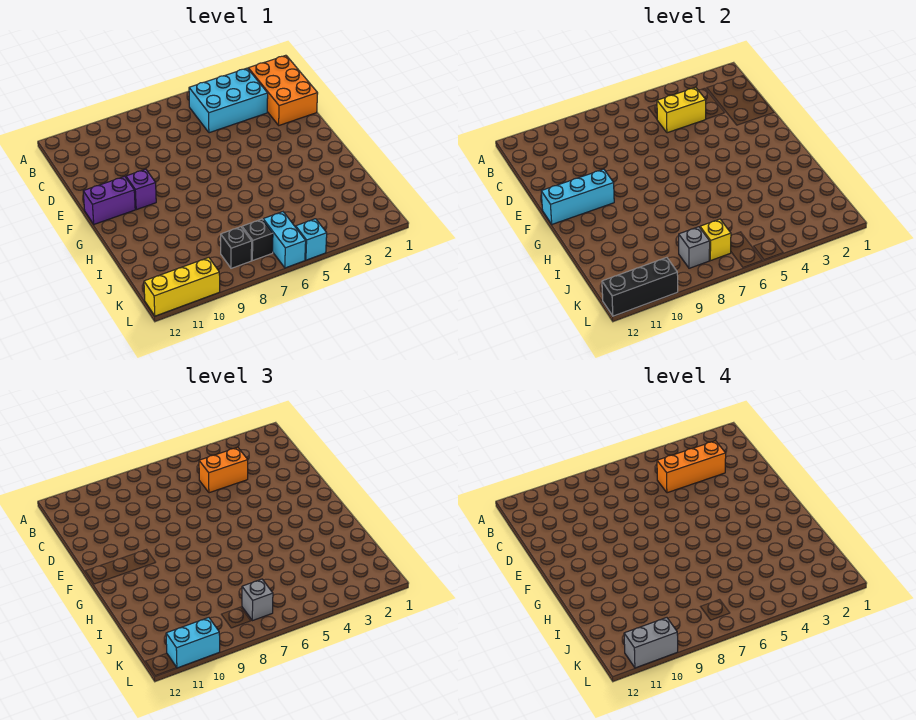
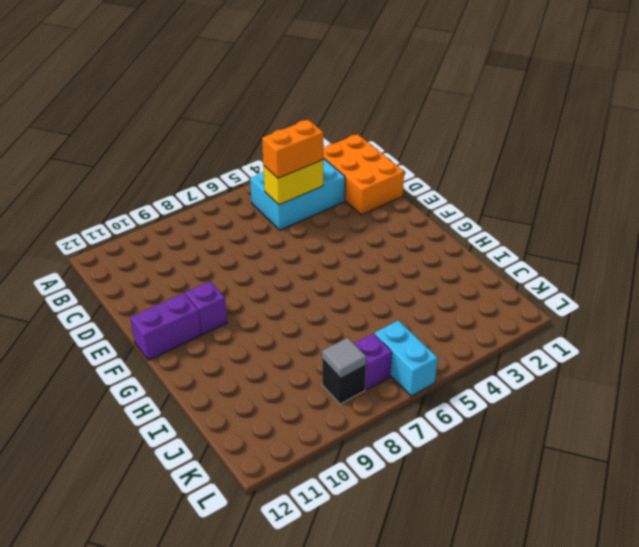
purple 1x1 brick [354,333,392,390] -> black 1x1 brick [242,219,273,261]
grey 1x1 tile [322,338,366,378] -> grey 1x1 brick [679,227,710,268]
none -> cyan 1x1 brick [296,219,327,260]
none -> yellow 1x3 brick [144,258,220,316]
none -> cyan 1x3 brick [541,169,614,224]

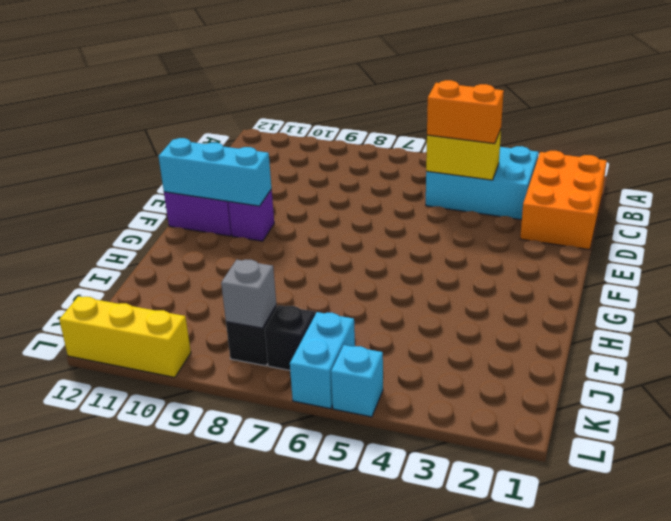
none -> yellow 1x1 brick [700,219,731,261]
none -> black 1x3 brick [602,258,678,316]
none -> grey 1x1 brick [242,579,273,621]

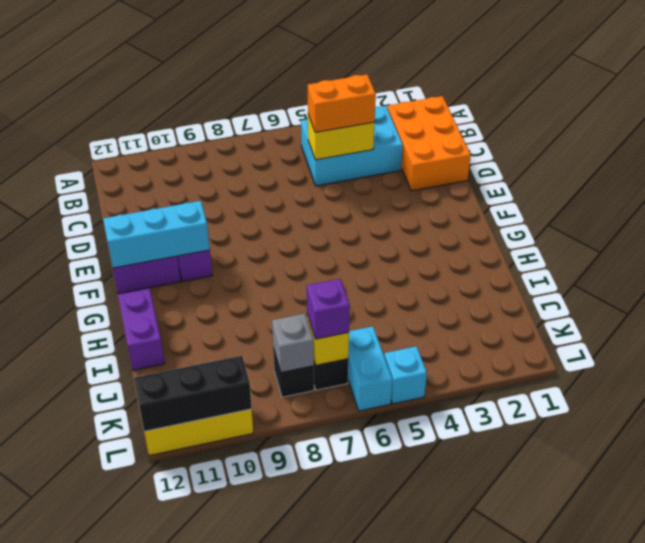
purple 1x2 brick [118,288,165,370] -> none
purple 1x1 brick [307,279,350,339] -> grey 1x1 brick [242,579,273,621]
none -> cyan 1x2 brick [166,618,220,668]
none -> orange 1x3 brick [657,441,726,493]
none -> grey 1x2 brick [624,618,678,668]

